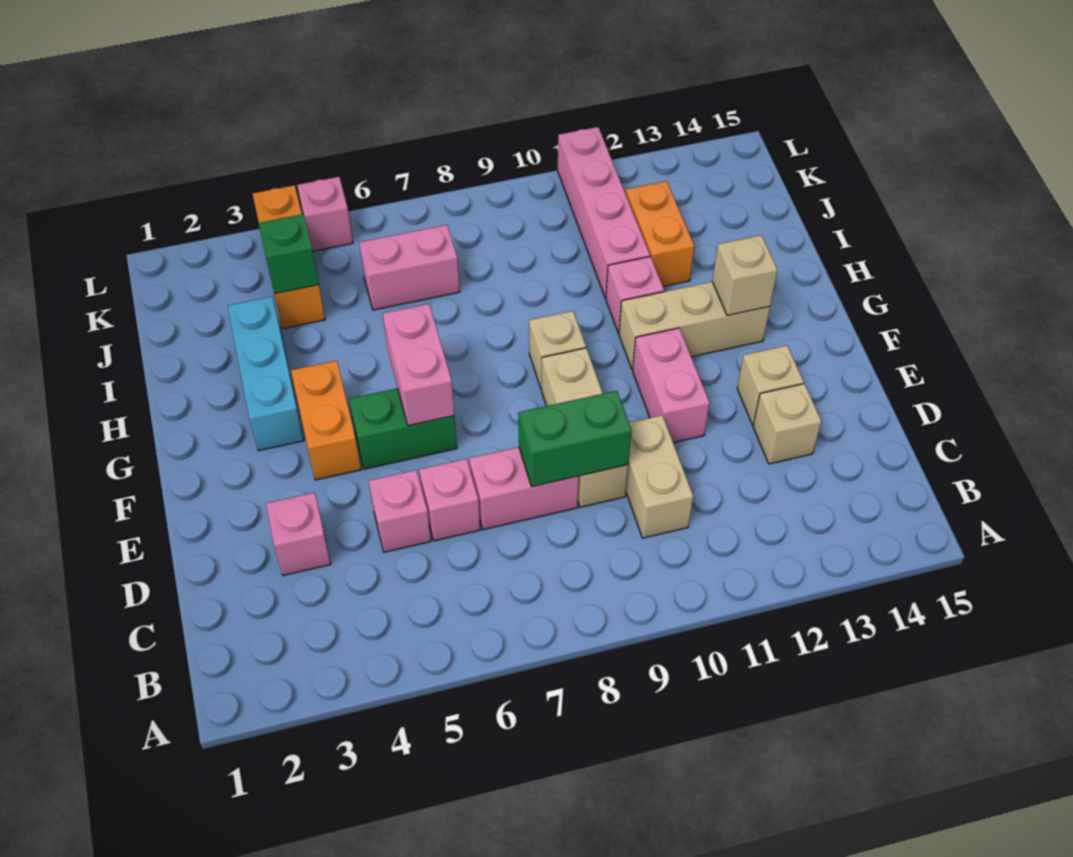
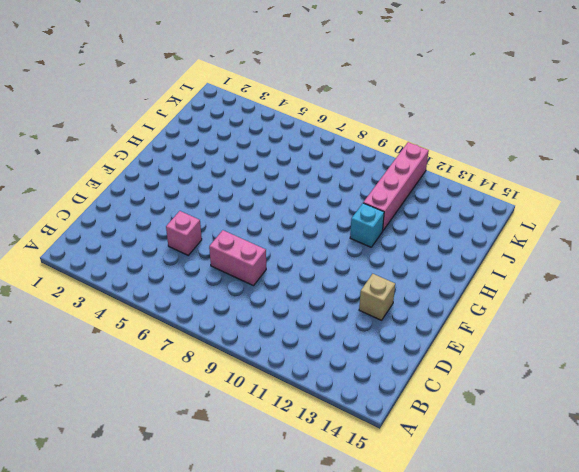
cyan 1x1 brick [350,203,384,247] -> pink 1x1 brick [606,257,664,333]
none -> tan 1x2 brick [626,415,693,538]
none -> pink 1x1 brick [266,493,331,575]
none -> pink 1x1 brick [419,459,480,541]

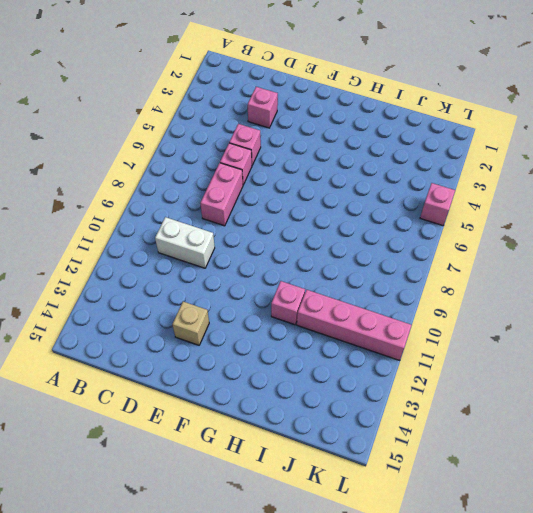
white 1x2 brick [155,217,215,268] -> tan 1x2 brick [626,415,693,538]
none -> tan 1x3 brick [542,348,628,507]
none -> tan 1x1 brick [753,384,821,464]
none -> pink 1x2 brick [633,328,710,443]

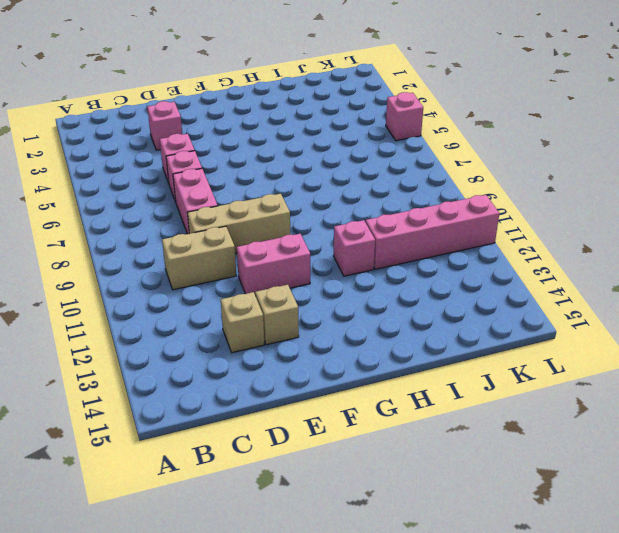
none -> orange 1x2 brick [291,361,361,480]
none -> green 1x2 brick [349,388,457,469]
none -> cyan 1x3 brick [227,296,304,451]

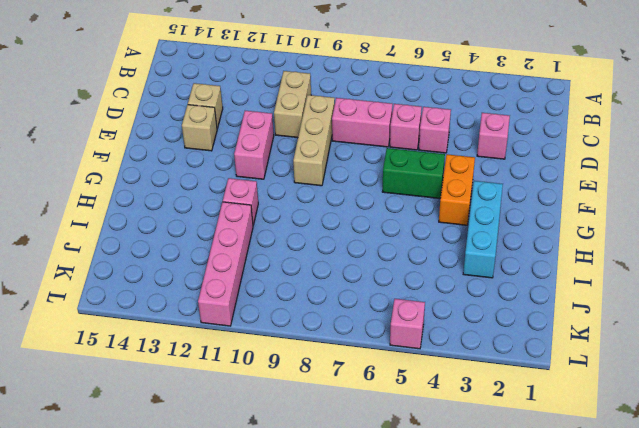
none -> tan 1x1 brick [529,311,586,389]
none -> tan 1x3 brick [619,282,770,370]
none -> orange 1x2 brick [626,181,694,287]

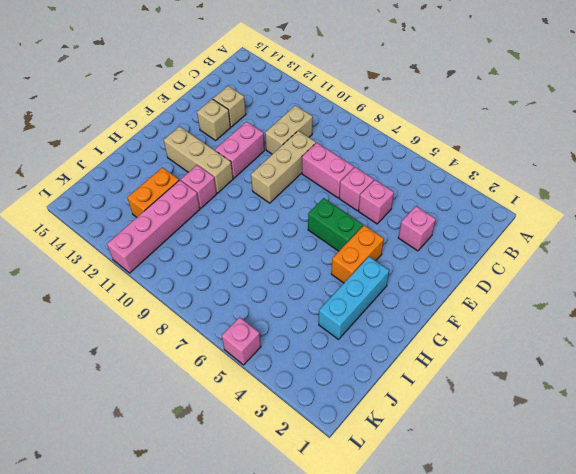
none -> tan 1x1 brick [529,311,586,389]
none -> orange 1x3 brick [253,185,325,329]
none -> pink 1x2 brick [359,225,460,310]

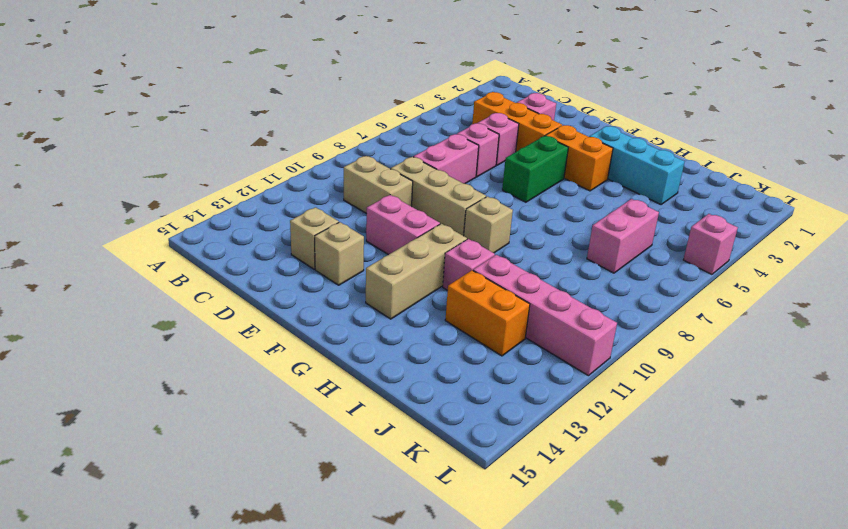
orange 1x3 brick [472,92,562,152] -> orange 1x3 brick moved to [253,185,325,329]
none -> green 1x2 brick [518,391,631,486]
none -> pink 1x2 brick [383,304,455,426]
none -> tan 1x1 brick [712,235,777,315]

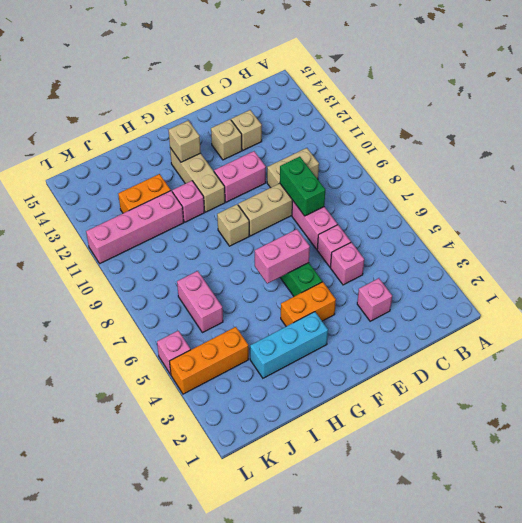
none -> green 1x1 brick [259,214,319,294]

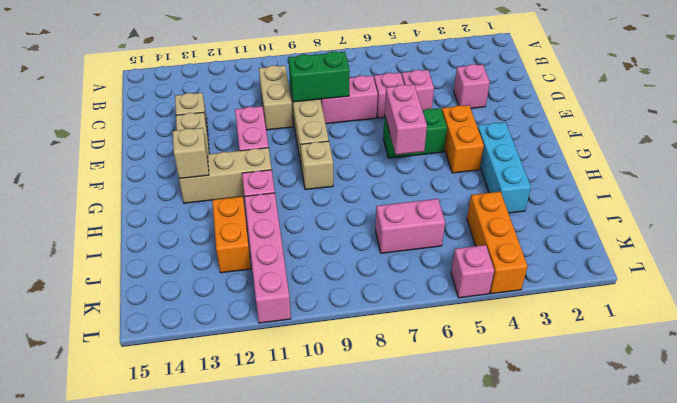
none -> green 1x1 brick [259,214,319,294]

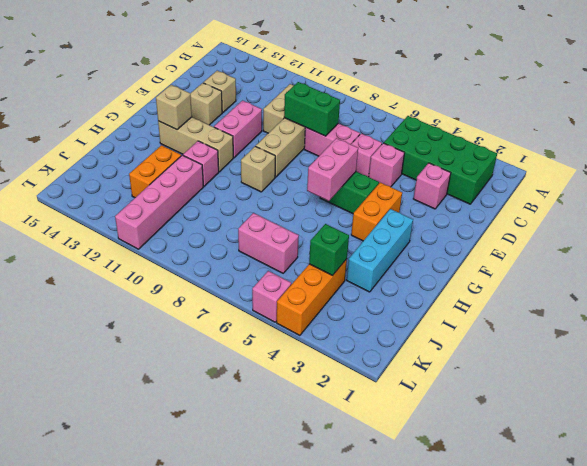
green 2x4 brick [384,116,497,204] -> none

